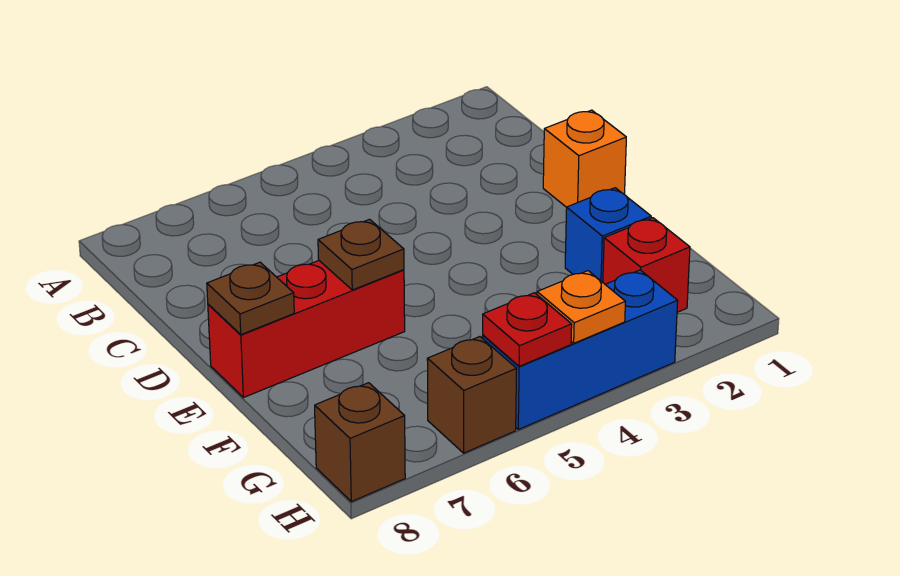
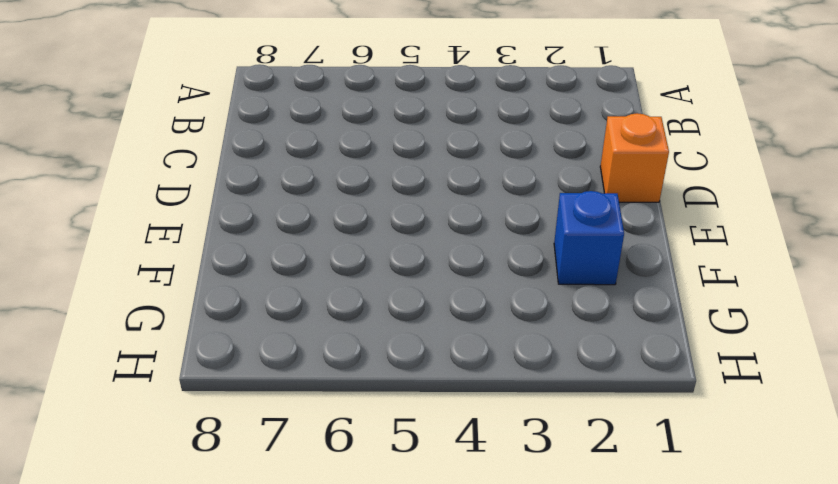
none -> red 1x3 brick [208,261,405,398]
none -> red 1x1 brick [603,218,690,312]

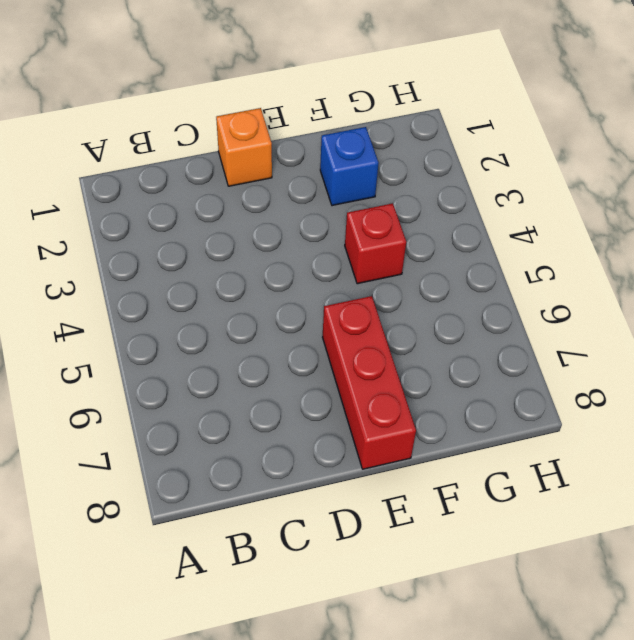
red 1x1 brick [345,203,406,284] -> red 1x1 brick moved to [603,218,690,312]
none -> blue 1x3 brick [483,270,678,430]
none -> brown 1x1 brick [427,337,517,453]

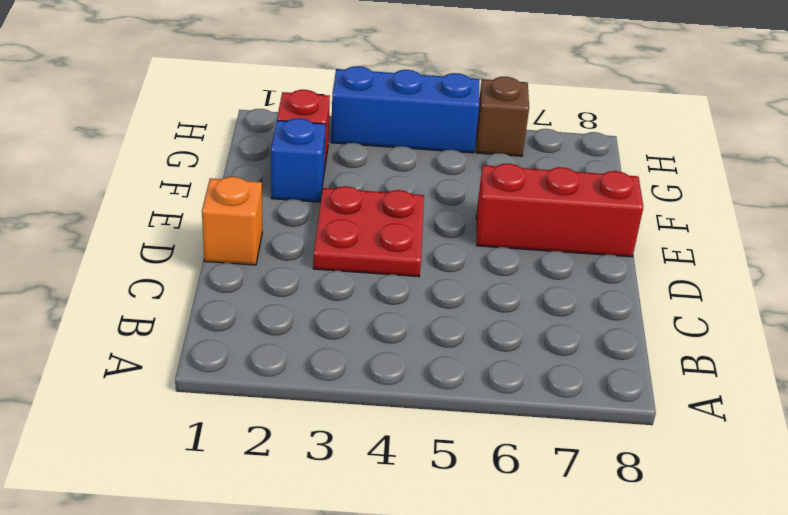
red 2x2 plate [313,186,424,277] -> none
none -> brown 1x1 brick [315,383,405,502]
none -> brown 1x1 plate [318,219,404,290]

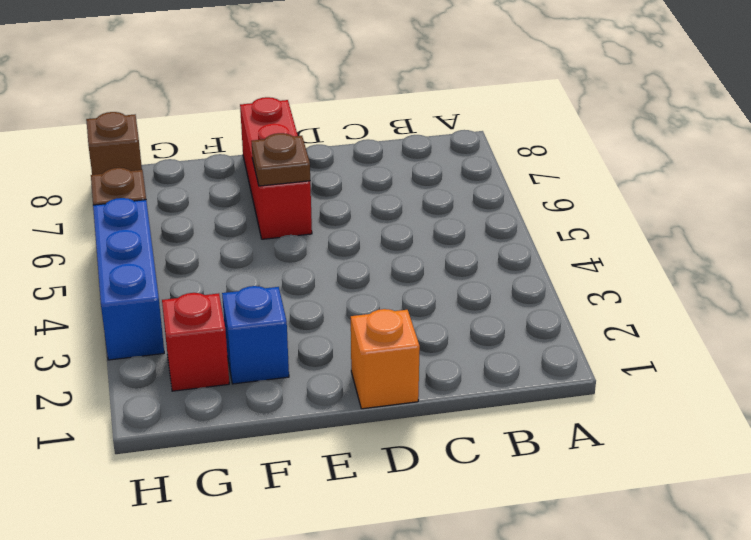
none -> brown 1x1 plate [207,262,294,335]
none -> orange 1x1 plate [537,271,625,343]

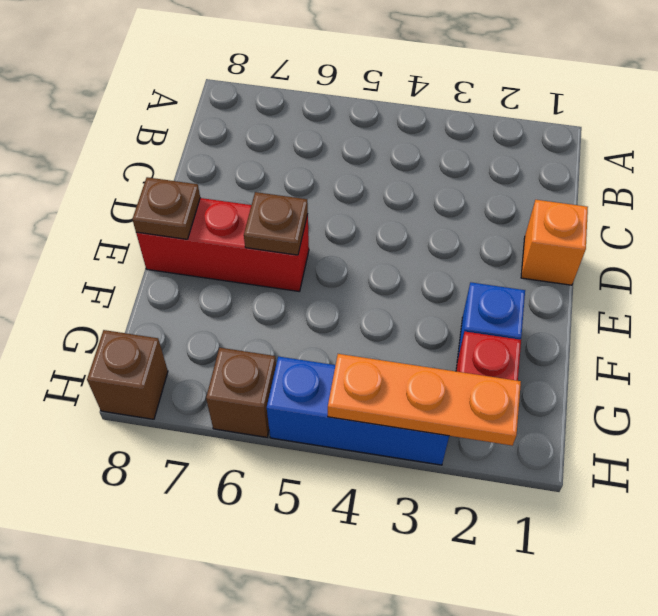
orange 1x3 plate [328,354,521,445] -> orange 1x1 plate [537,271,625,343]
none -> red 1x1 plate [483,293,572,366]

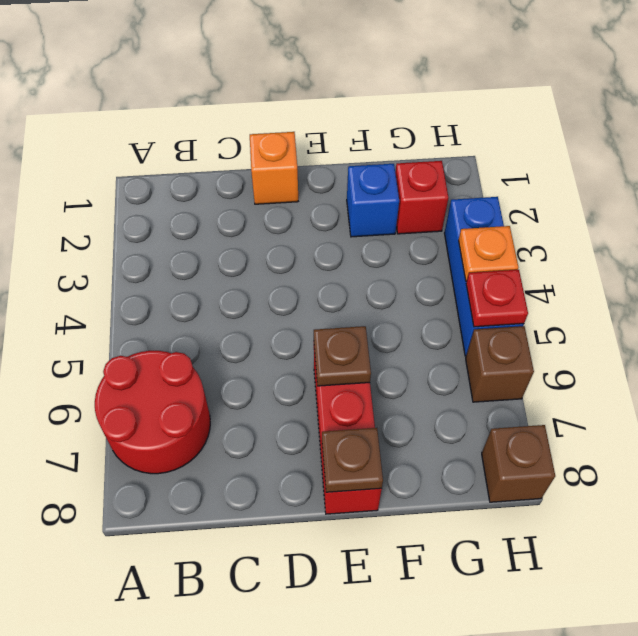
red 2x2 round brick [95,351,210,474] -> none

